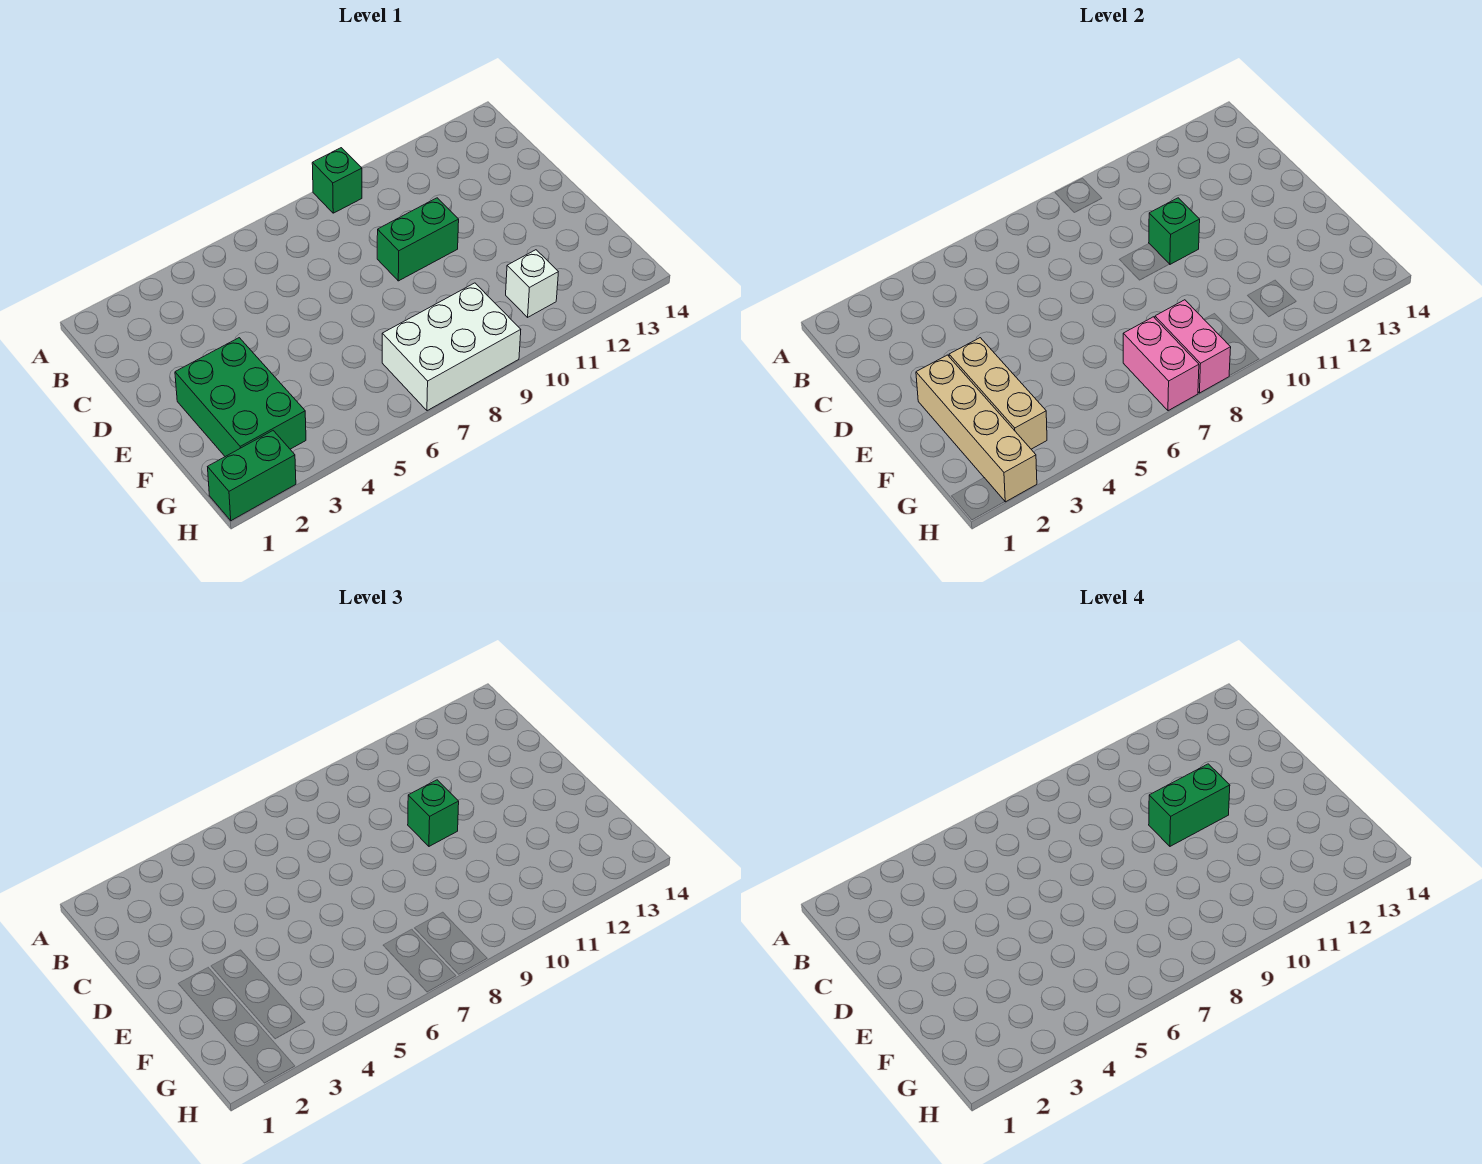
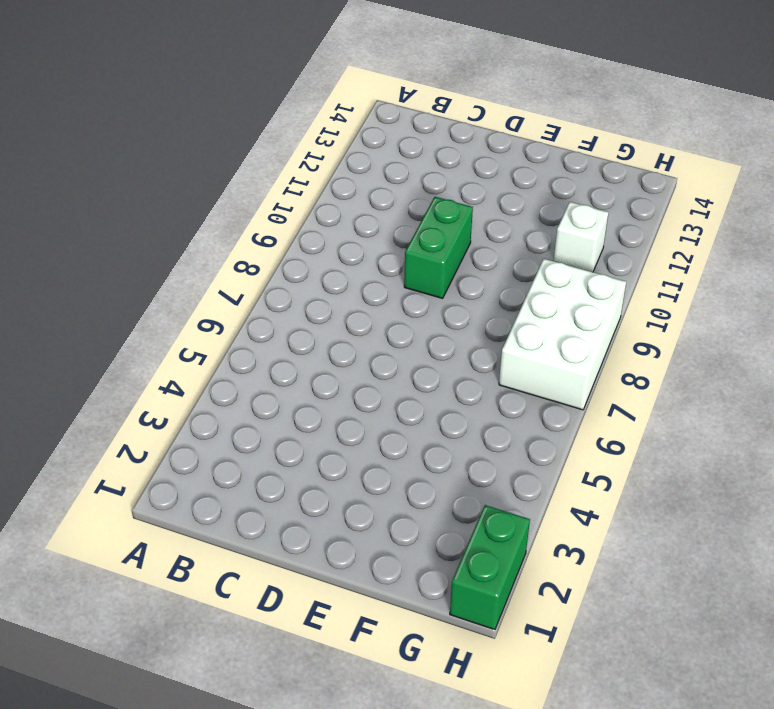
none -> green 1x1 brick [312,148,362,213]
none -> green 2x3 brick [175,338,306,457]
none -> green 1x1 brick [1149,198,1200,264]

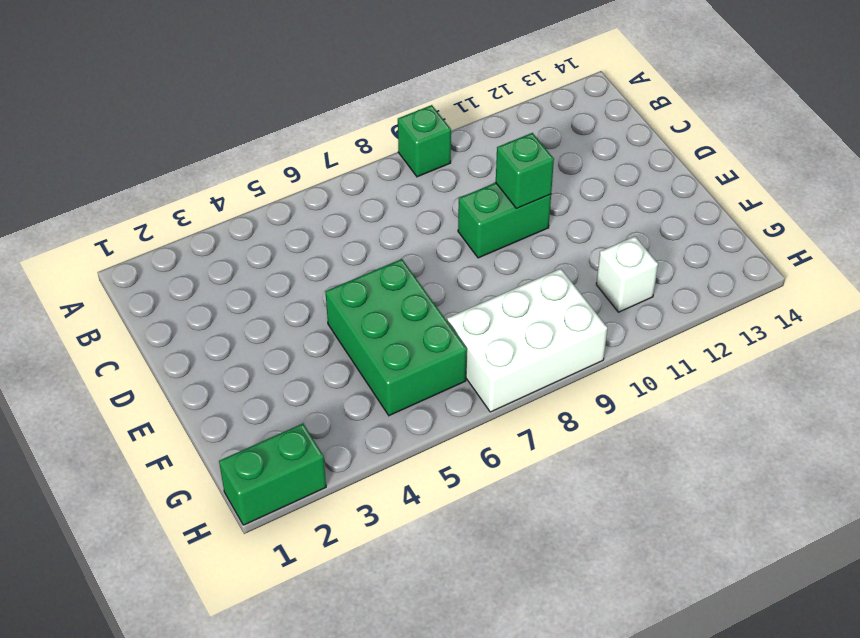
green 2x3 brick [325,259,467,416] -> green 2x3 brick moved to [175,338,306,457]
none -> tan 1x4 brick [916,355,1037,502]
none -> tan 1x3 brick [949,338,1047,449]
none -> pink 1x2 brick [1123,317,1199,411]

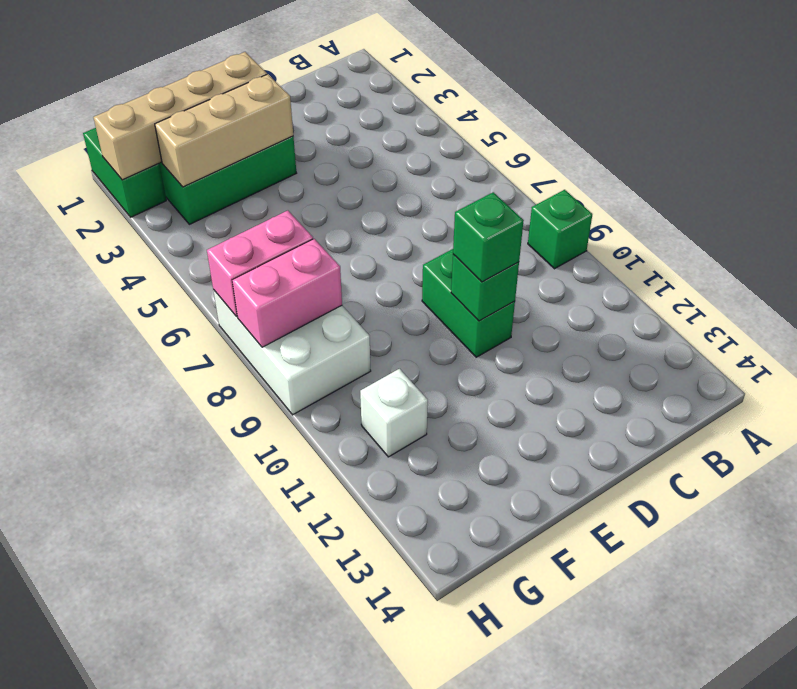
none -> green 1x2 brick [1149,764,1230,846]

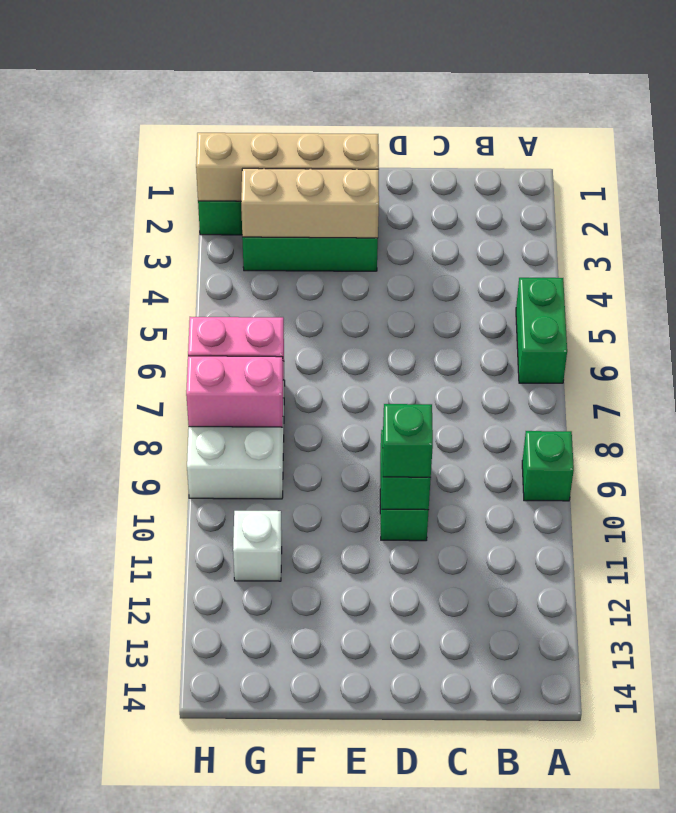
green 1x2 brick [516,278,567,383] -> green 1x2 brick moved to [1149,764,1230,846]

